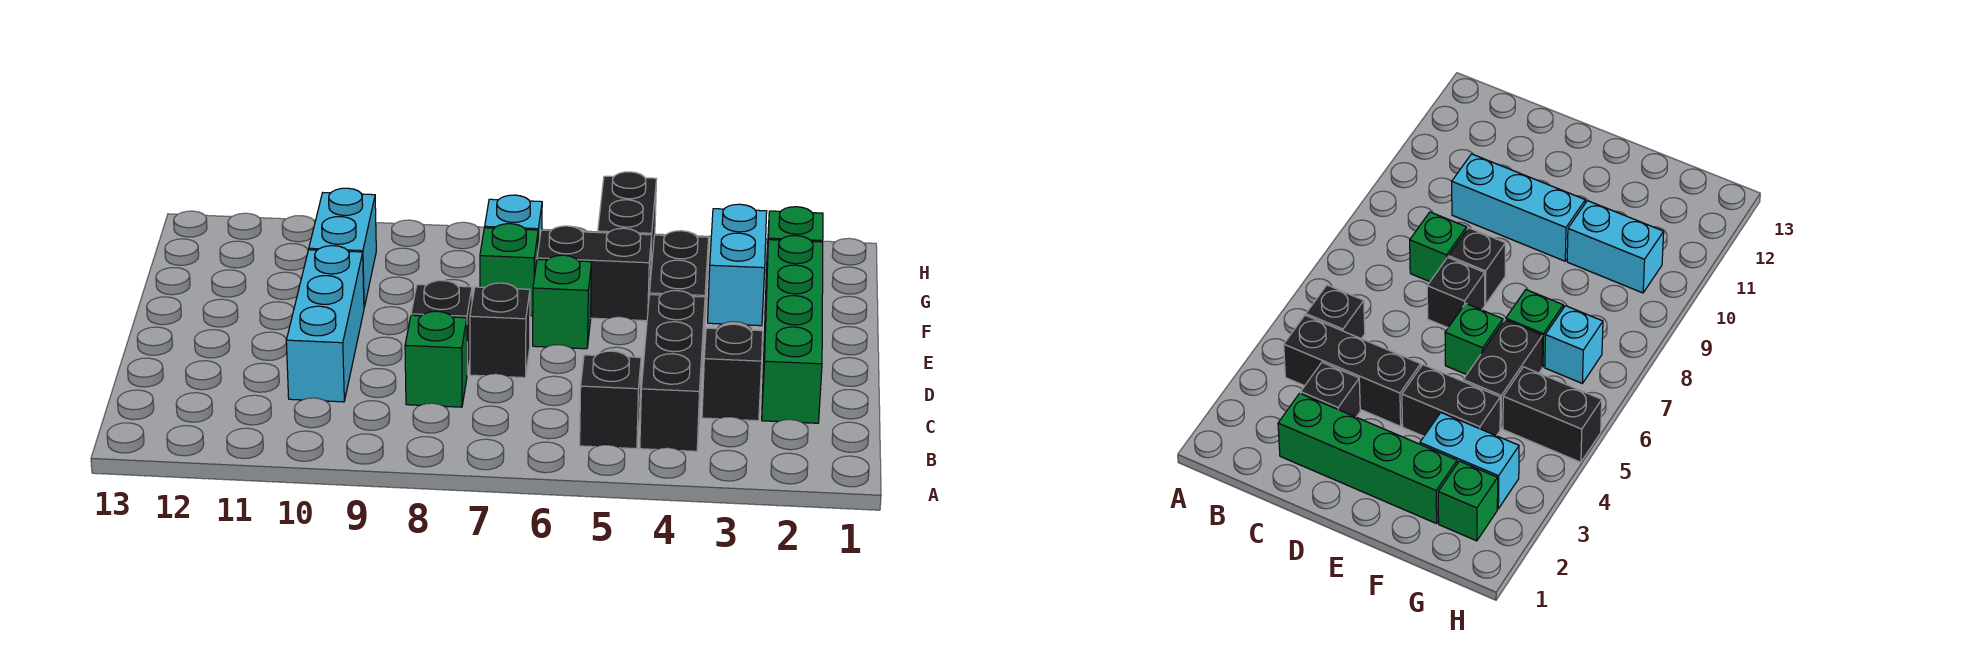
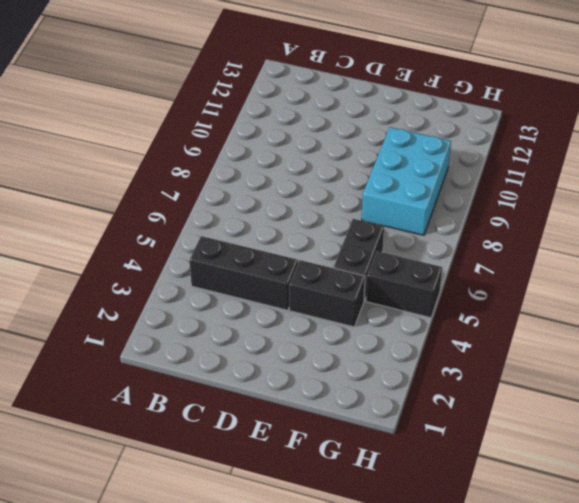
cyan 2x3 brick [362,127,451,235] -> cyan 1x2 brick [309,188,376,307]
none -> black 1x1 brick [580,351,641,449]
none -> green 1x4 brick [762,236,823,423]
none -> black 1x1 brick [702,324,763,421]

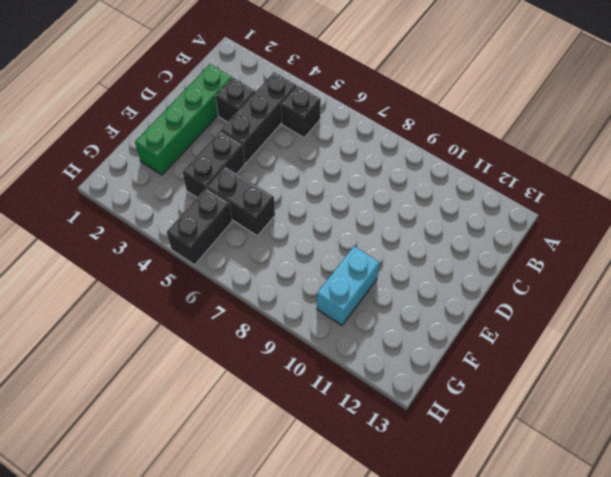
none -> green 1x1 brick [405,311,467,407]
none -> cyan 1x3 brick [286,246,364,402]
none -> black 1x1 brick [470,283,530,378]

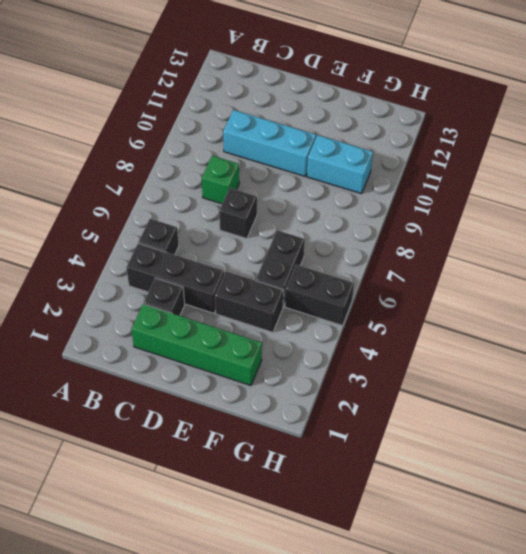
none -> black 1x1 brick [411,281,472,374]
none -> green 1x1 brick [533,255,592,349]
none -> cyan 1x2 brick [708,204,767,326]

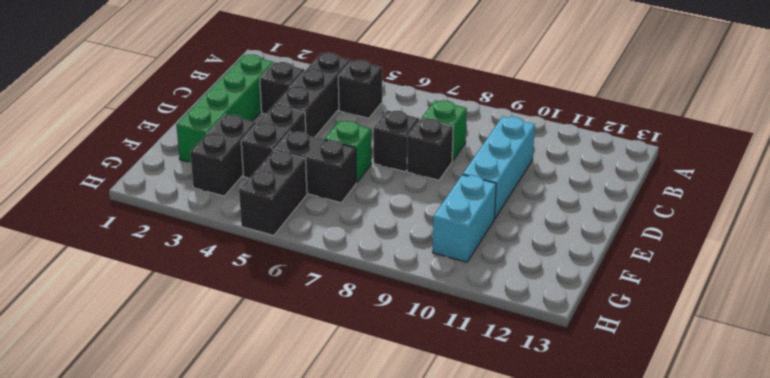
black 1x2 brick [190,115,256,196] -> cyan 1x2 brick [708,204,767,326]
none -> green 1x1 brick [480,224,538,316]
none -> green 1x1 brick [766,207,823,278]
none -> cyan 1x1 brick [485,195,542,248]

